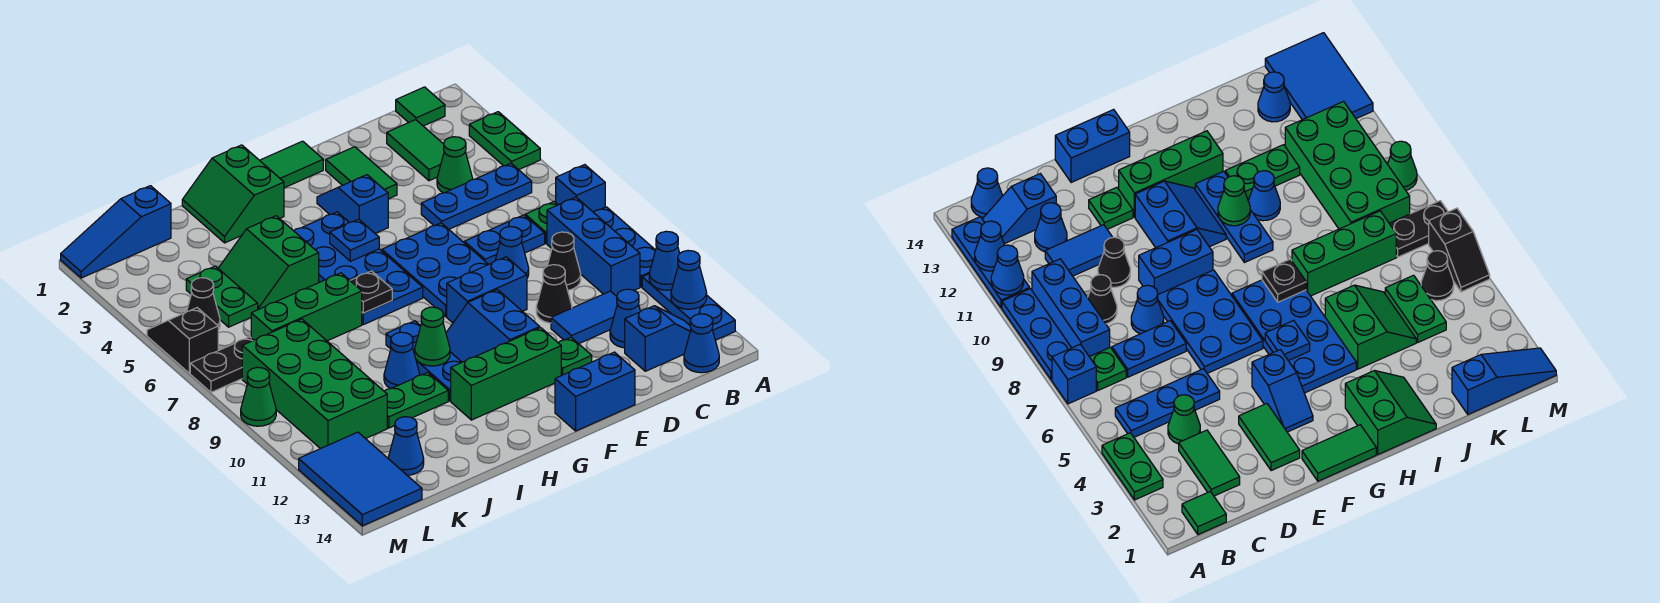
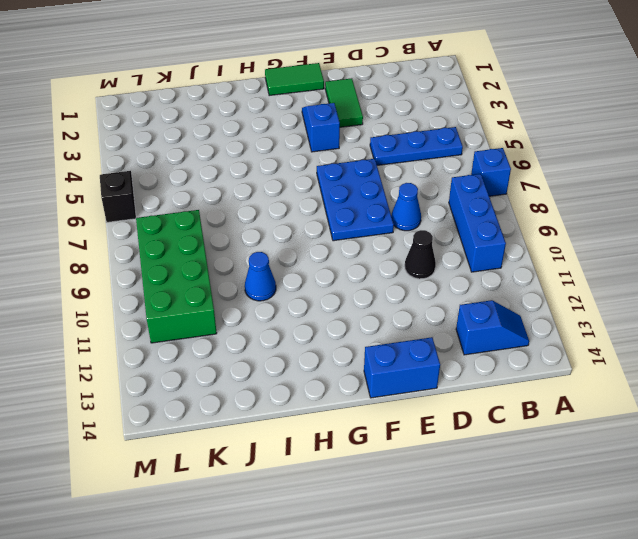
none -> green 1x2 plate [469,112,540,170]
none -> blue 1x3 plate [594,207,655,287]
none -> blue 1x3 plate [642,274,735,340]
none -> green 1x1 tile [396,87,445,126]

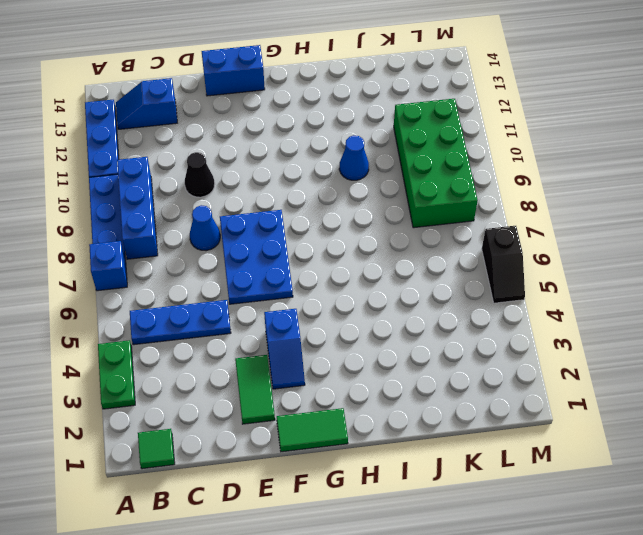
none -> green 1x1 plate [525,201,558,243]
none -> blue 1x1 cone [684,314,719,373]
none -> green 1x2 tile [387,120,444,181]
none -> green 1x1 cone [437,137,473,193]

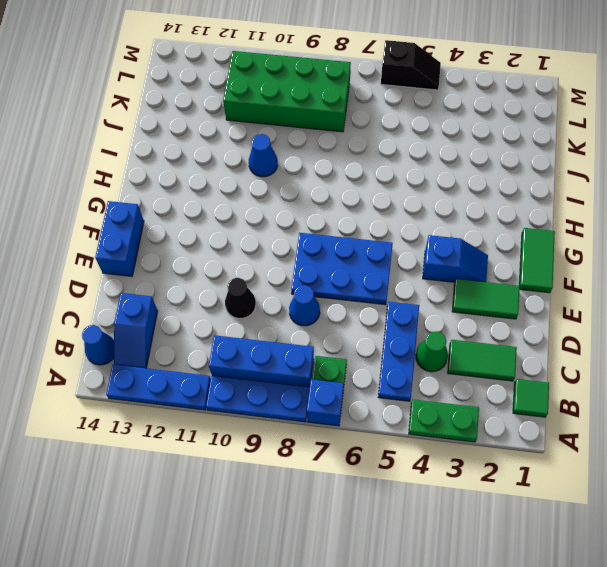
none -> blue 1x2 plate [464,215,545,264]
none -> black 1x1 cone [547,232,581,290]
none -> blue 1x2 tile [551,291,617,344]
none -> blue 1x1 cone [610,289,640,348]

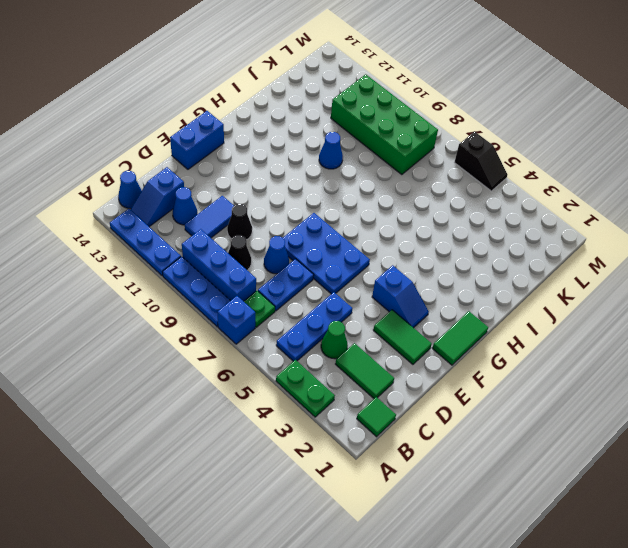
none -> blue 1x2 brick [447,257,527,323]
none -> green 1x1 plate [558,337,592,375]
none -> blue 2x2 slope [446,289,540,362]
none -> green 1x3 brick [451,328,561,420]

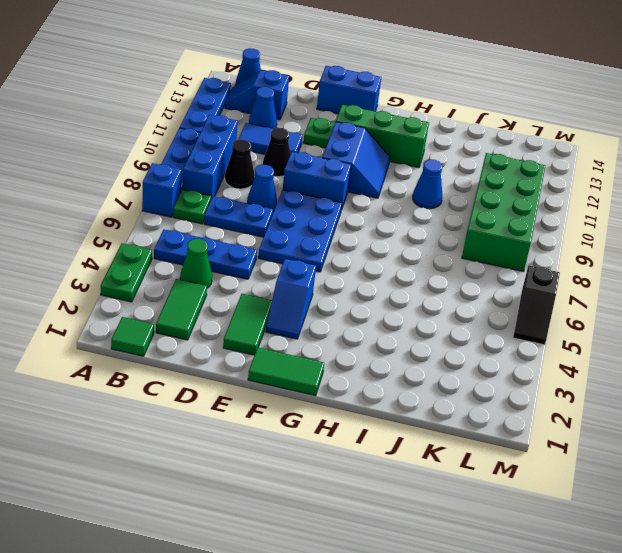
none -> blue 2x4 plate [294,212,423,325]
none -> green 2x2 slope [182,145,284,243]
none -> blue 1x3 plate [386,321,462,401]
none -> green 2x2 slope [218,216,319,310]

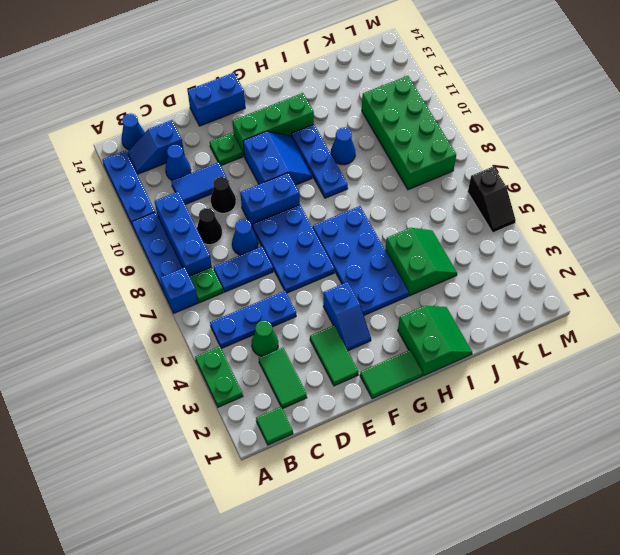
none -> green 1x3 brick [251,273,362,341]
none -> green 1x2 plate [384,372,448,428]
none -> blue 1x3 slope [61,186,171,278]
none -> green 1x2 plate [186,266,258,327]

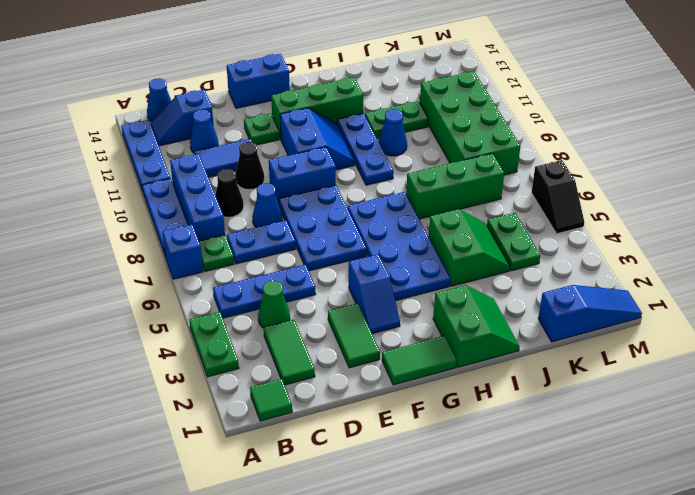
none -> blue 1x1 cone [388,417,424,475]
none -> black 1x1 cone [187,278,220,330]
none -> black 1x2 plate [190,337,253,392]
none -> blue 2x3 tile [299,432,422,526]

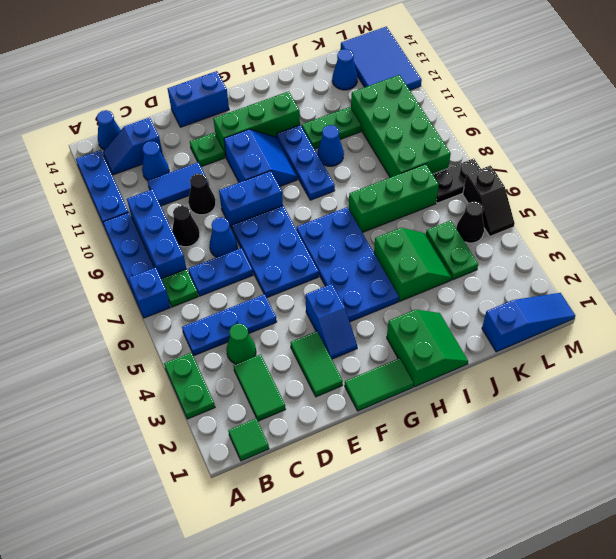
none -> green 1x1 cone [241,367,276,426]
none -> blue 1x1 cone [649,231,680,290]
none -> blue 1x1 cone [671,251,707,309]
none -> blue 1x1 plate [330,219,379,261]

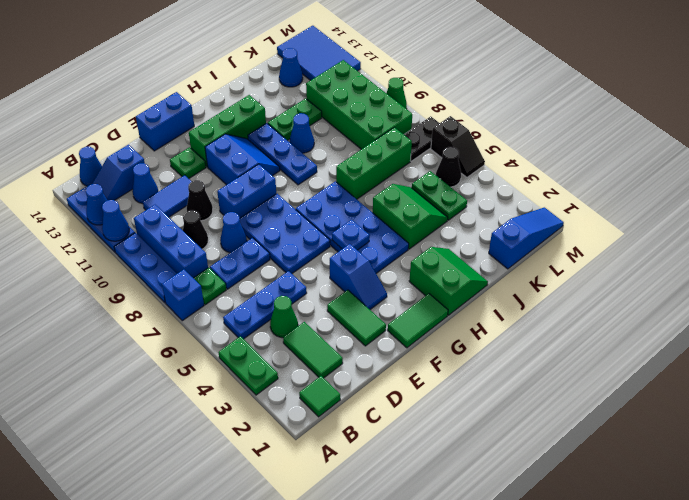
none -> black 1x1 plate [350,271,392,313]
none -> green 1x1 cone [415,307,450,366]

